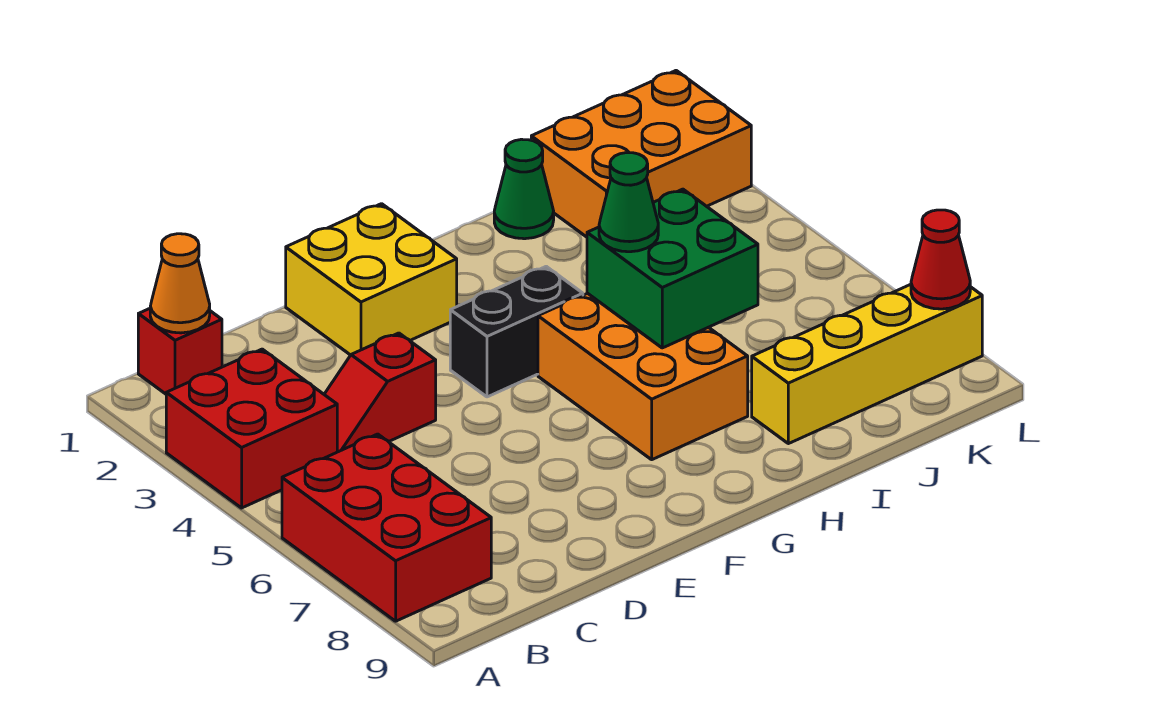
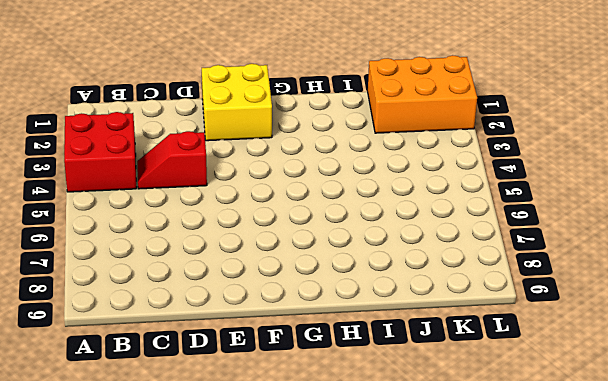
none -> red 2x3 brick [282,434,491,621]
none -> red 1x1 brick [138,309,222,394]
none -> black 1x2 brick [450,266,583,397]

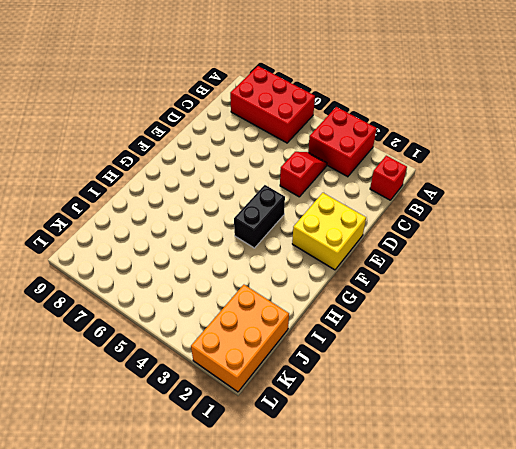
none -> orange 2x3 brick [538,293,748,460]
none -> green 1x1 cone [494,139,554,239]
none -> yellow 1x4 brick [752,284,982,444]

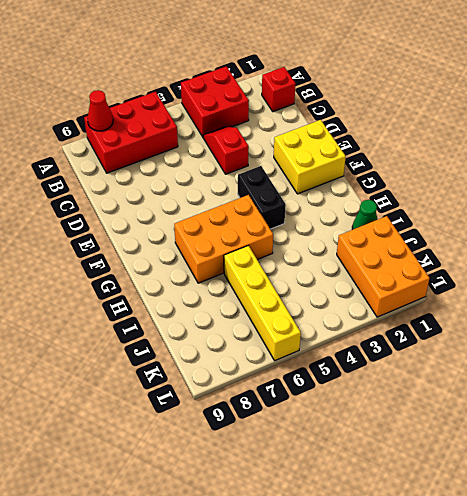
red 1x1 cone [87,90,113,131] -> red 1x1 cone moved to [911,210,970,309]
yellow 1x4 brick [224,246,301,361] -> yellow 1x4 brick moved to [752,284,982,444]
none -> orange 1x1 cone [150,234,210,333]
none -> green 2x2 brick [587,189,758,348]
none -> green 1x1 cone [599,153,658,252]

